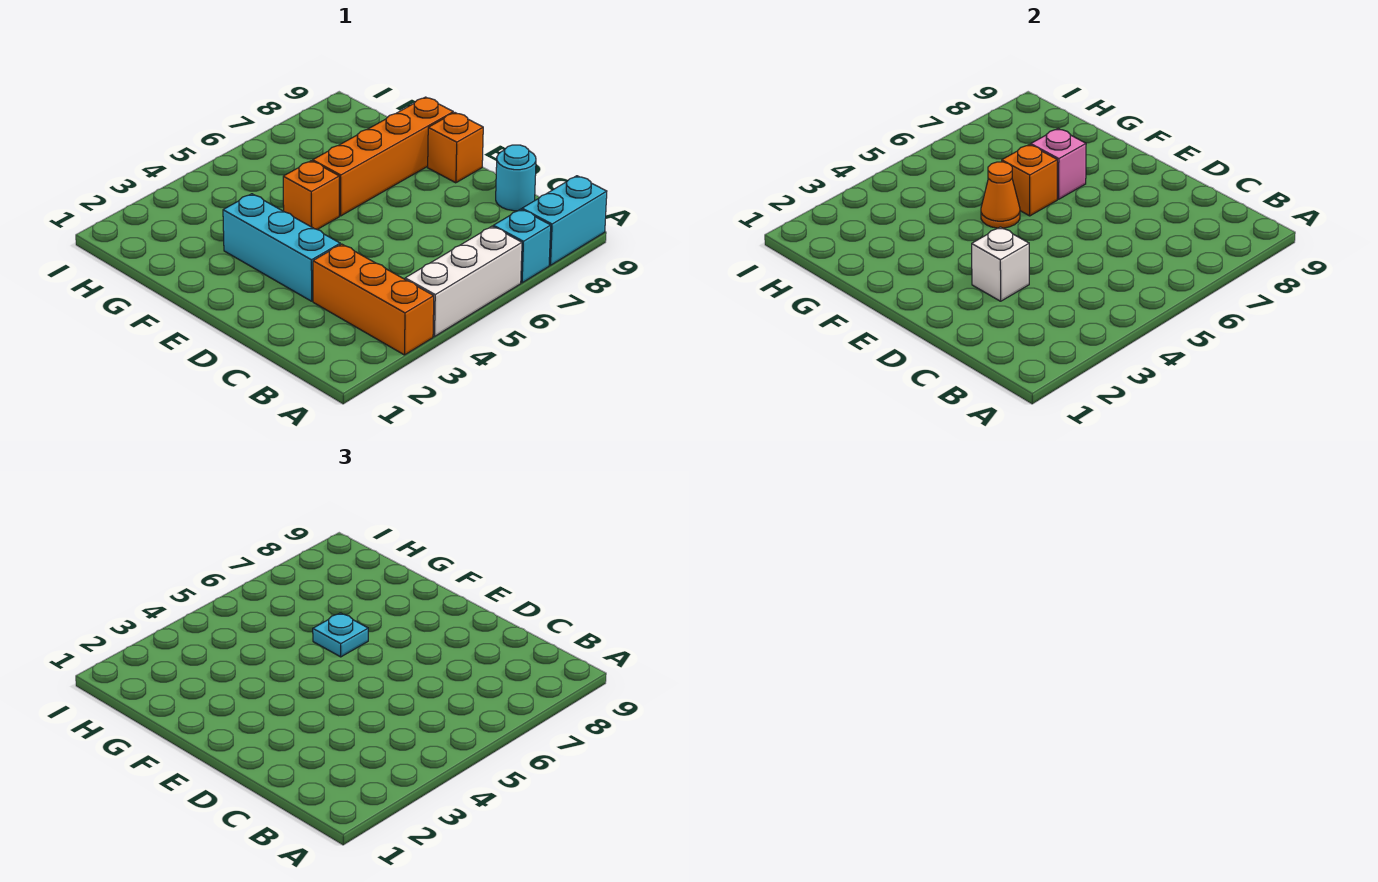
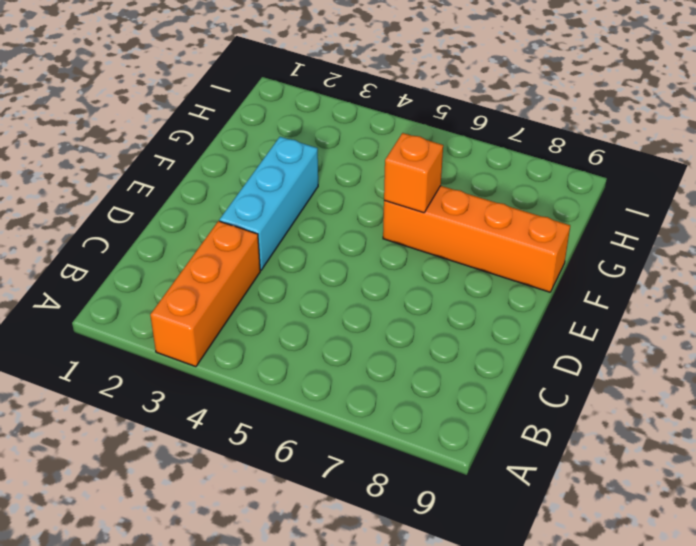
none -> white 1x3 brick [405,226,522,337]
none -> cyan 1x1 brick [493,209,551,283]
none -> cyan 1x2 brick [522,176,607,265]

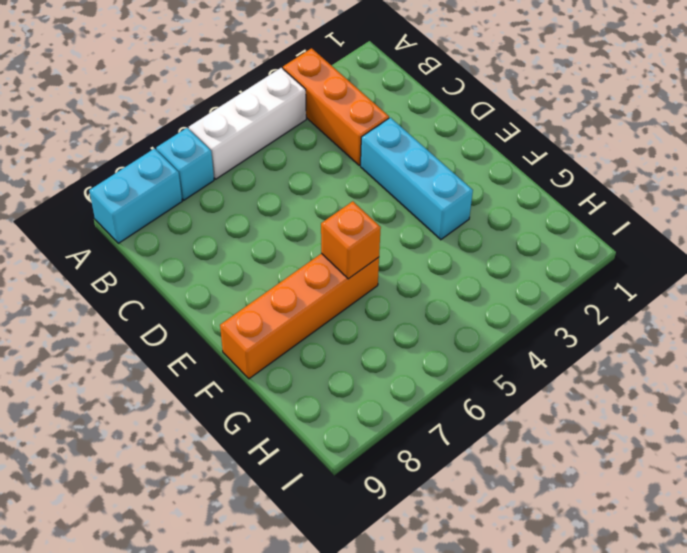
none -> cyan 1x1 round brick [496,145,536,211]
none -> orange 1x1 brick [428,113,483,183]
none -> orange 1x1 brick [283,161,339,230]

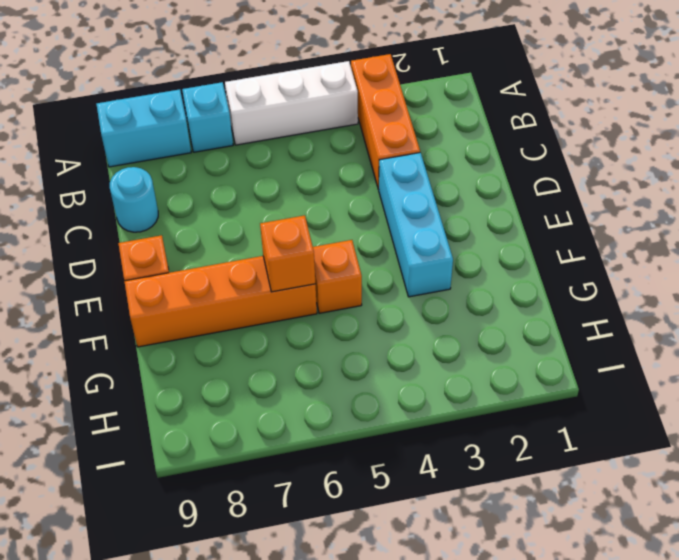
none -> white 1x1 brick [972,227,1029,301]
none -> orange 1x1 cone [981,162,1020,228]
none -> pink 1x1 brick [1031,129,1086,199]

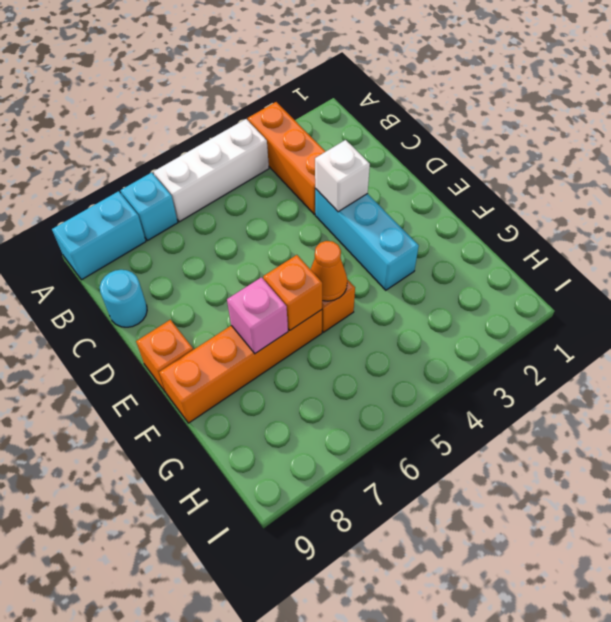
none -> cyan 1x1 plate [313,613,368,657]

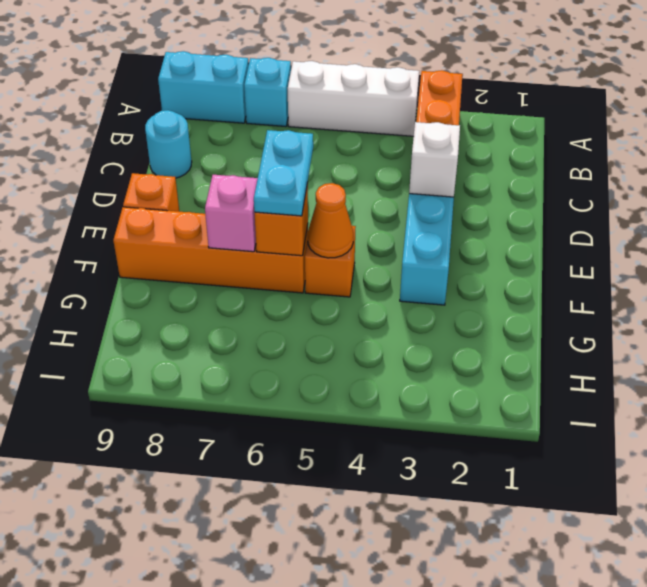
cyan 1x2 plate [254,130,313,216] -> cyan 1x1 plate [313,613,368,657]

